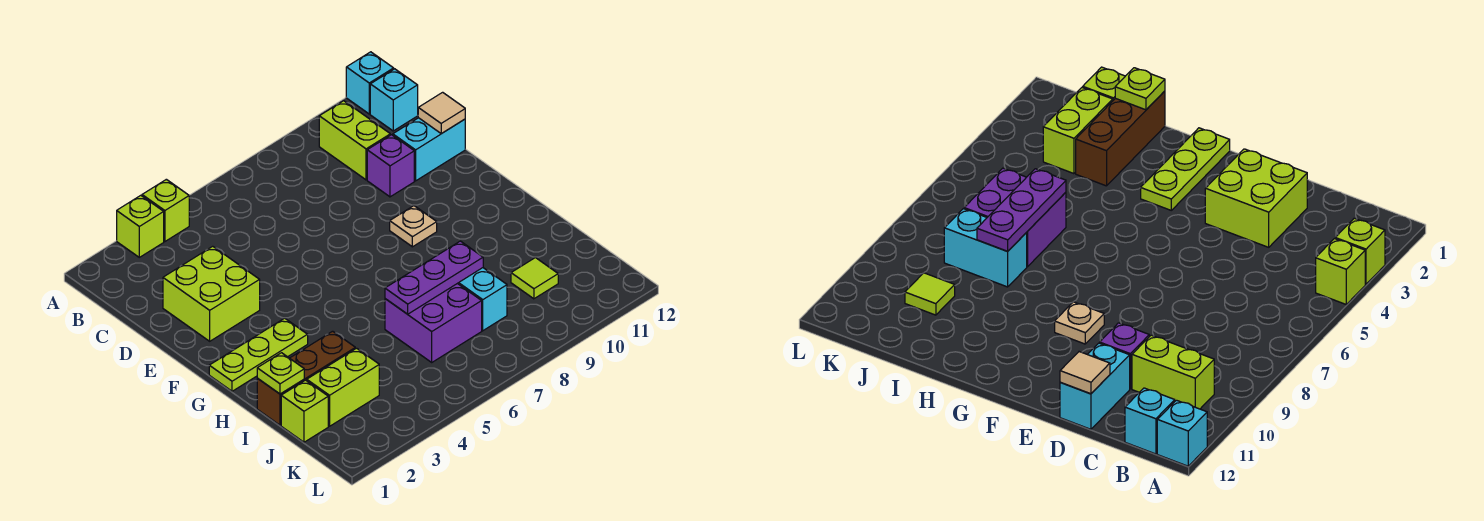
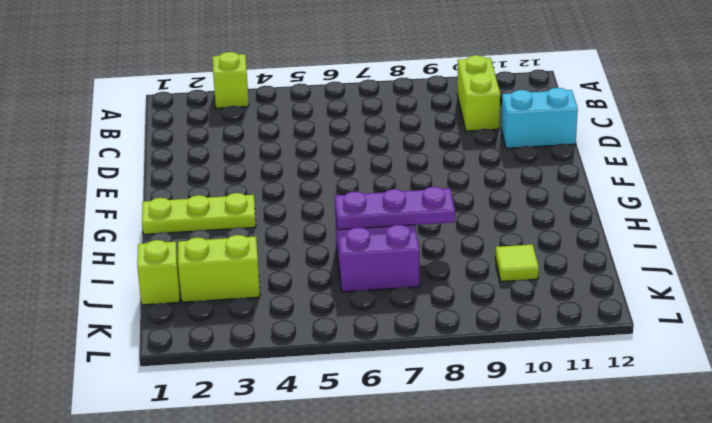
none -> lime 1x1 brick [142,179,189,241]
none -> cyan 1x1 brick [346,52,394,114]
none -> cyan 1x1 brick [370,69,418,131]

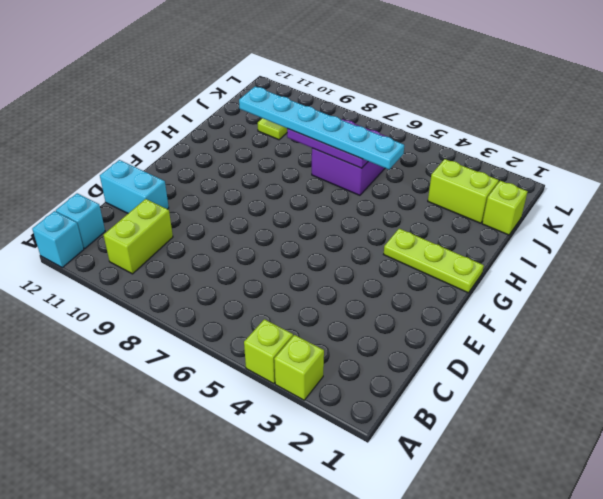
cyan 1x6 plate [239,86,404,169] -> none
none -> lime 2x2 brick [163,246,260,341]
none -> purple 1x1 brick [367,135,414,197]
none -> tan 1x1 plate [390,206,437,247]

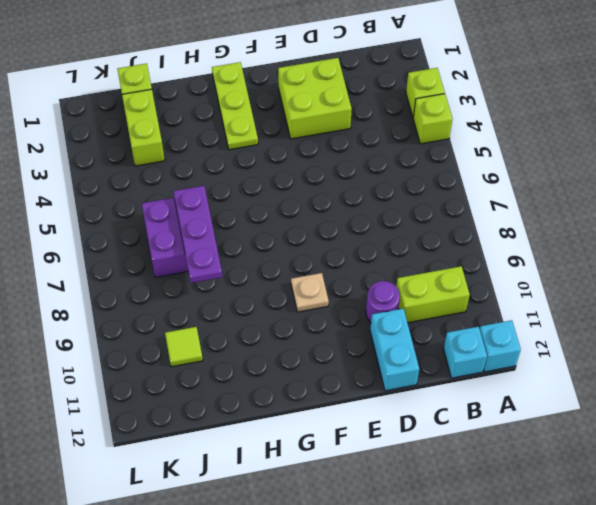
purple 1x1 round brick [366,281,400,322] -> purple 1x1 brick [367,135,414,197]
none -> brown 1x3 brick [257,331,355,425]
none -> cyan 1x2 brick [458,268,507,331]
none -> tan 1x1 tile [418,92,465,134]

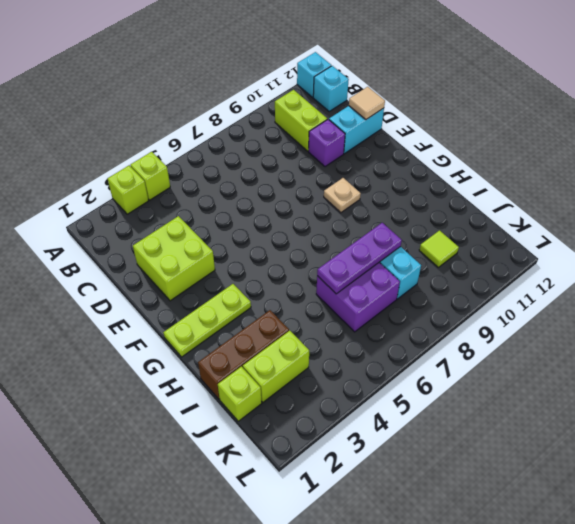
none -> lime 1x1 plate [257,353,304,394]

